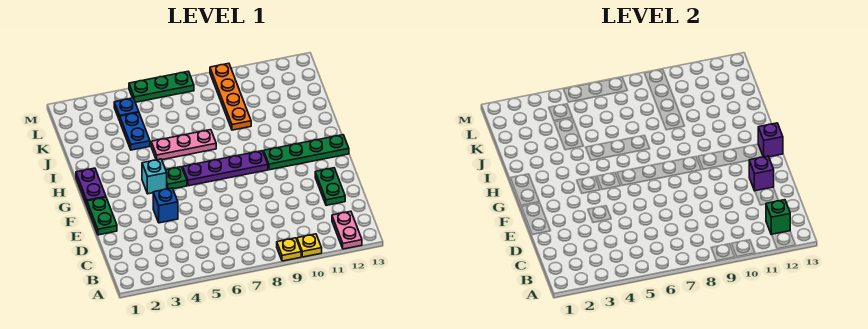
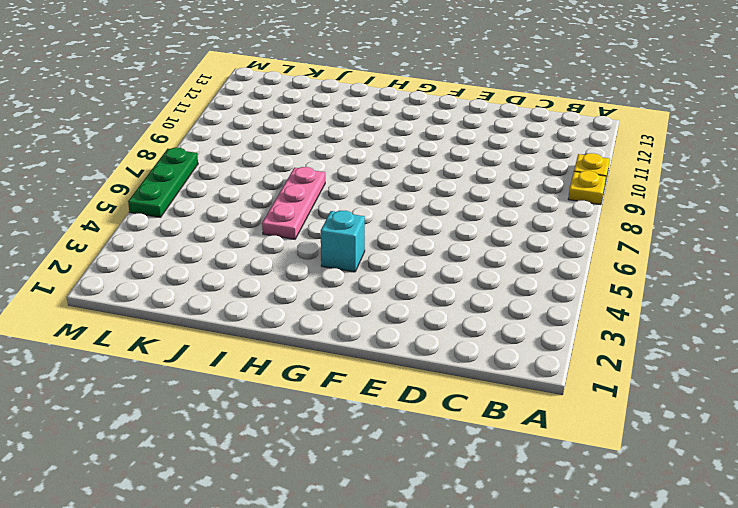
none -> pink 1x2 plate [332,211,362,249]
none -> green 1x2 plate [315,168,345,205]
none -> green 1x2 plate [87,197,117,235]

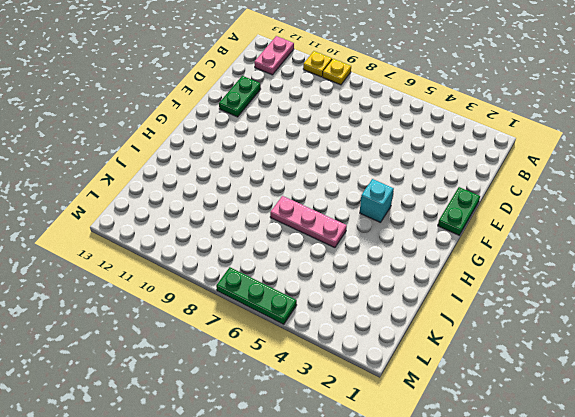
none -> blue 1x1 brick [153,188,178,223]
none -> purple 1x2 plate [76,168,106,205]
none -> green 1x1 plate [166,167,187,189]

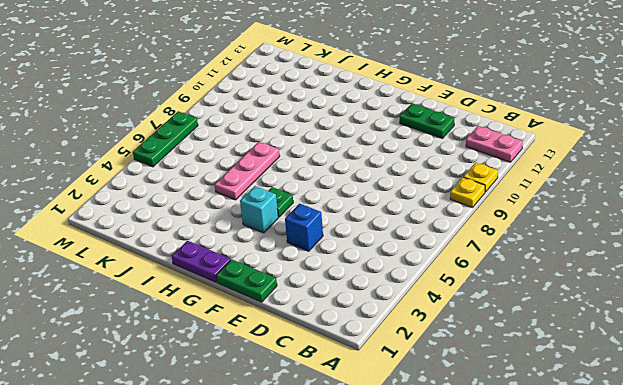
none -> purple 1x4 plate [183,151,268,186]
none -> green 1x4 plate [264,135,349,170]
none -> blue 1x2 plate [120,113,150,150]

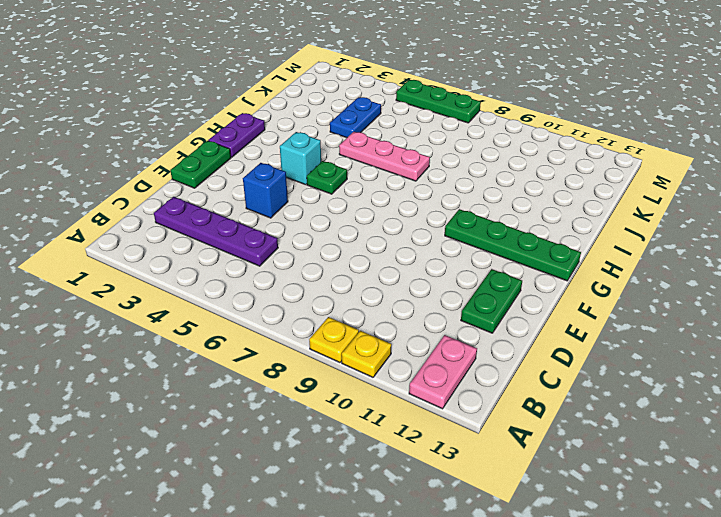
purple 1x4 plate [154,197,278,266] -> purple 1x4 plate moved to [183,151,268,186]
none -> orange 1x4 plate [210,63,251,130]
none -> blue 1x1 plate [114,98,139,121]
none -> green 1x1 brick [766,200,790,235]

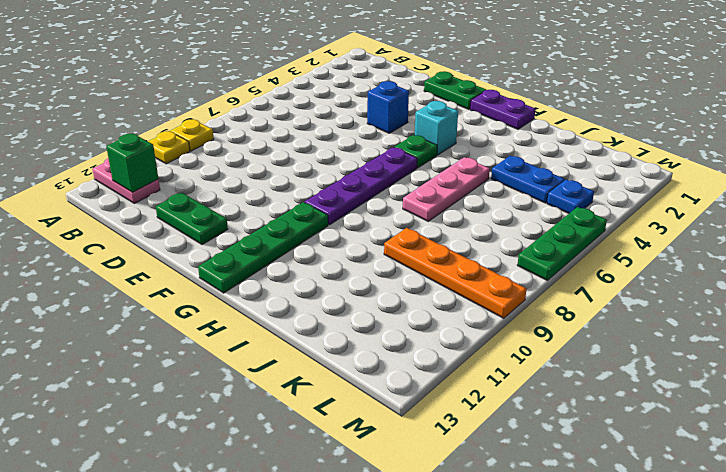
none -> purple 1x1 brick [749,156,774,191]
none -> purple 1x1 brick [758,123,783,157]

